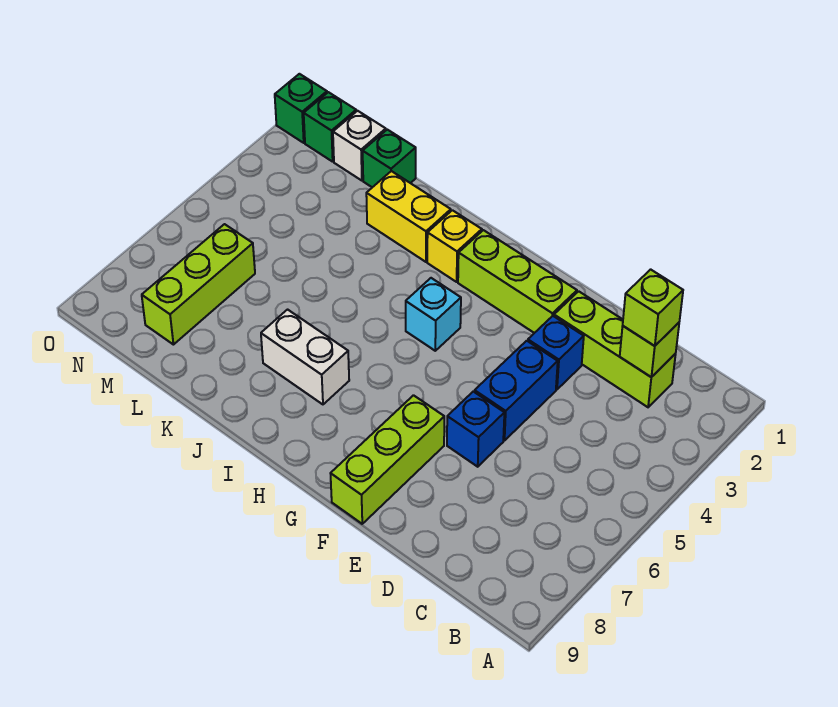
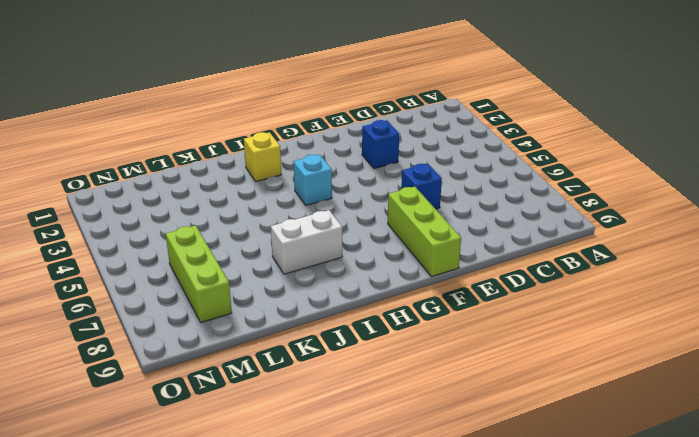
none -> lime 1x3 brick [554,291,676,407]
none -> blue 1x2 brick [475,341,558,441]
none -> lime 1x3 brick [458,230,577,333]

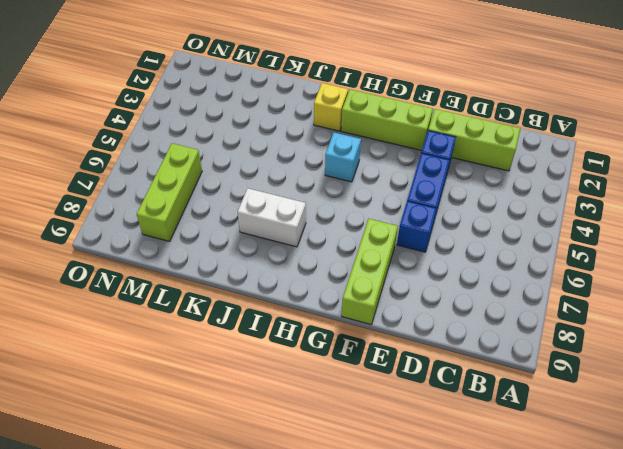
none -> yellow 1x2 brick [366,171,451,262]
none -> green 1x1 brick [363,130,416,187]
none -> white 1x1 brick [333,111,386,181]

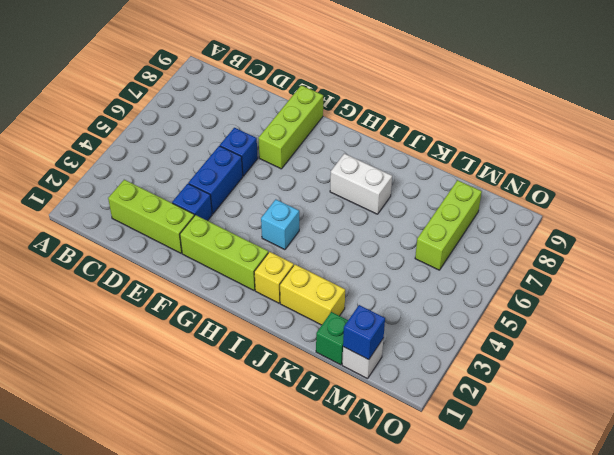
blue 1x1 brick [343,305,385,360] -> none
none -> green 1x1 brick [304,92,356,162]
none -> green 1x1 brick [275,74,327,143]
none -> lime 1x1 brick [620,323,679,377]

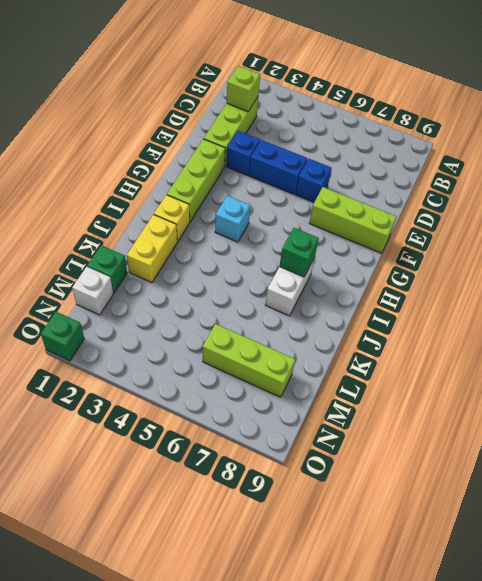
green 1x1 brick [280,228,319,277] -> green 1x1 brick moved to [304,92,356,162]
none -> lime 1x1 brick [623,269,683,346]

